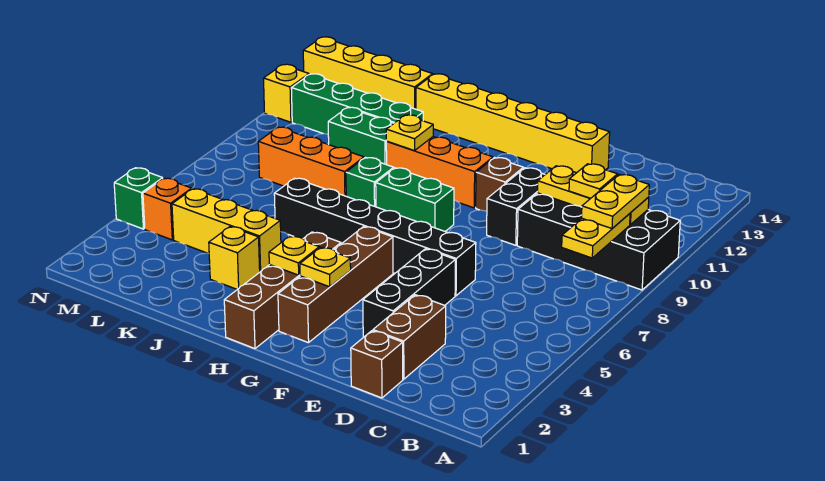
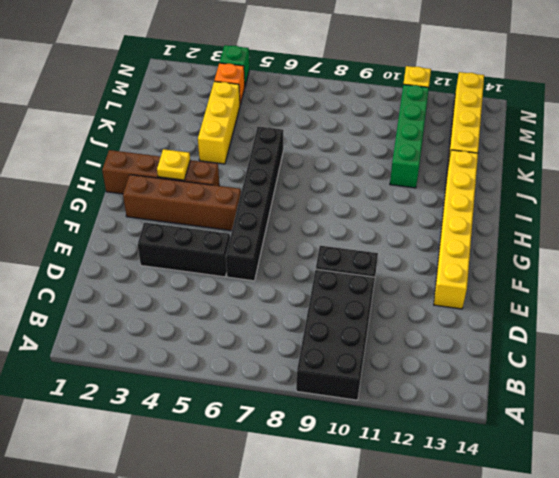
none -> brown 1x1 brick [351,331,403,398]
none -> brown 1x2 brick [373,295,446,379]
none -> brown 1x1 brick [476,158,523,211]

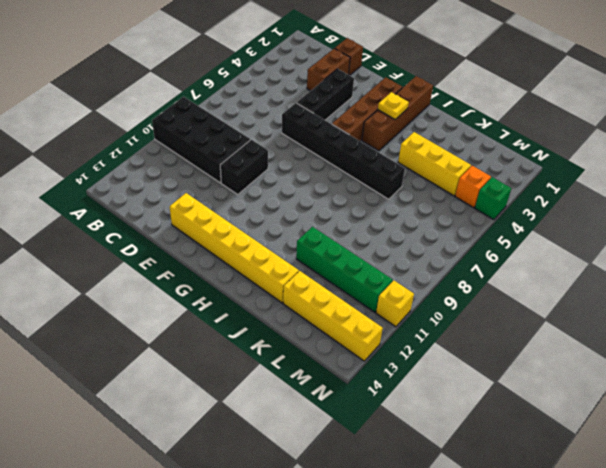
none -> brown 1x1 brick [476,158,523,211]
none -> green 1x2 brick [376,168,454,231]
none -> orange 1x3 brick [386,137,493,208]

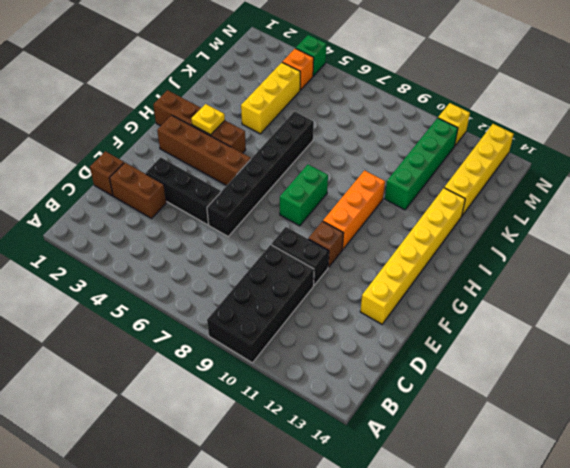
none -> green 1x1 brick [346,158,394,207]
none -> yellow 1x1 brick [209,227,260,289]
none -> orange 1x3 brick [258,127,364,196]

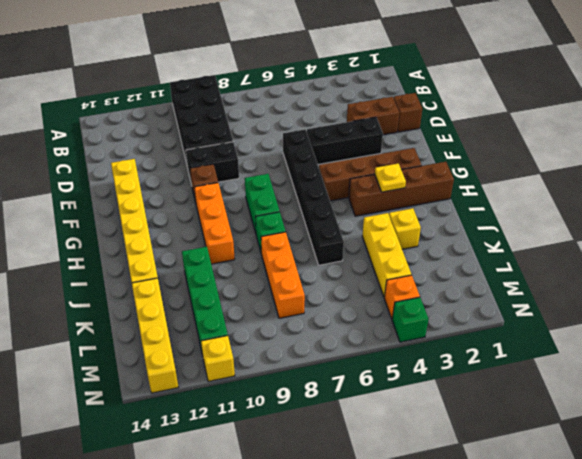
none -> green 1x2 brick [328,107,394,165]
none -> yellow 1x2 plate [562,214,630,258]
none -> yellow 1x3 plate [537,166,649,225]

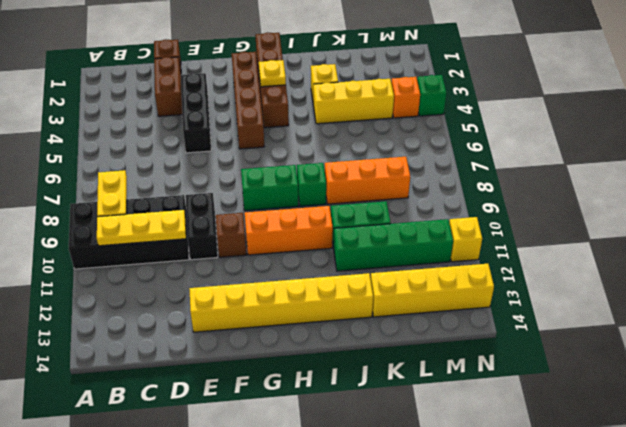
none -> black 1x6 brick [274,178,476,296]
none -> yellow 1x1 plate [300,247,351,287]
none -> yellow 1x1 plate [386,115,433,151]

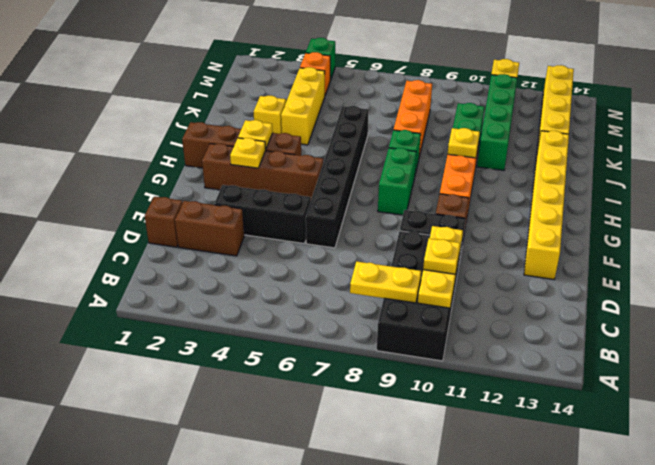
none -> yellow 1x2 plate [582,174,649,229]

